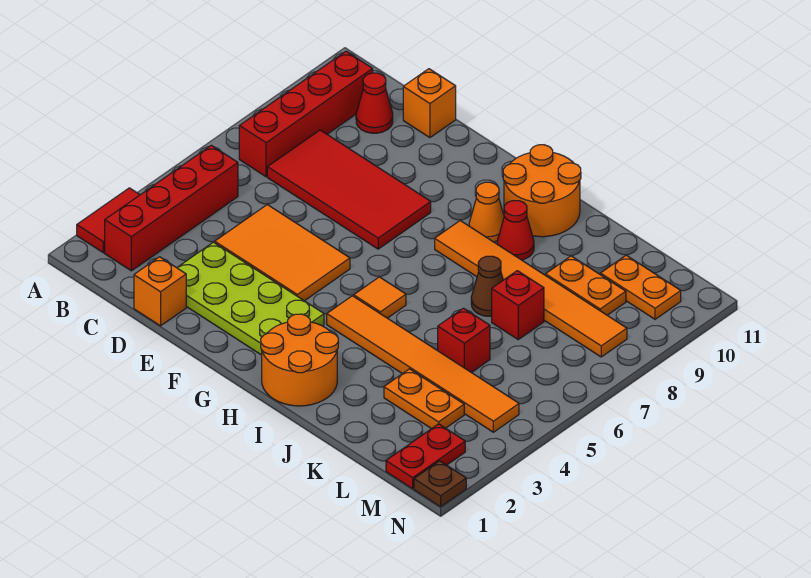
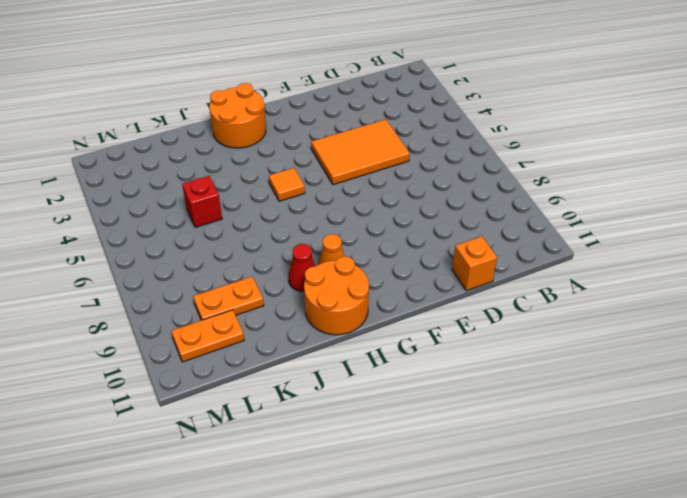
none -> red 1x2 tile [77,188,140,253]
none -> red 1x4 brick [105,145,238,271]
none -> red 1x4 brick [239,51,373,177]

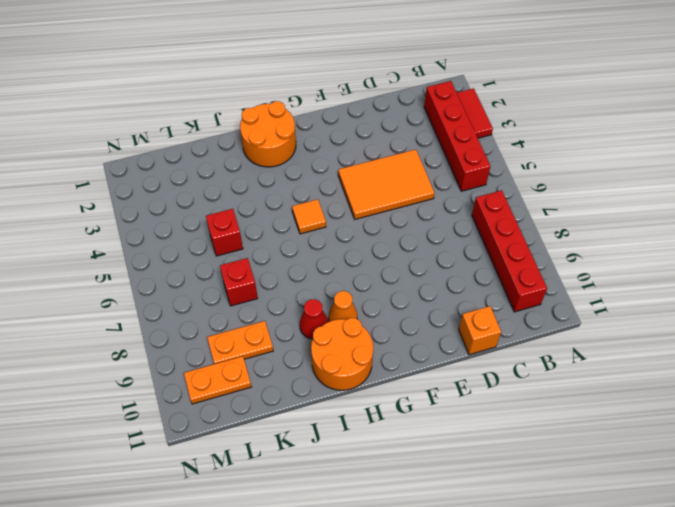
none -> red 2x4 tile [267,130,431,249]
none -> red 1x1 cone [356,73,393,133]
none -> orange 1x1 brick [134,257,186,326]

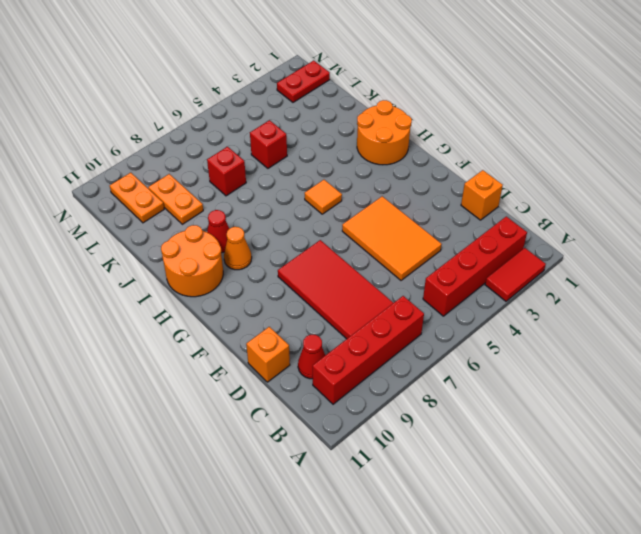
none -> lime 2x4 plate [177,242,324,355]
none -> orange 1x6 tile [327,296,519,432]
none -> orange 1x6 tile [435,221,627,357]

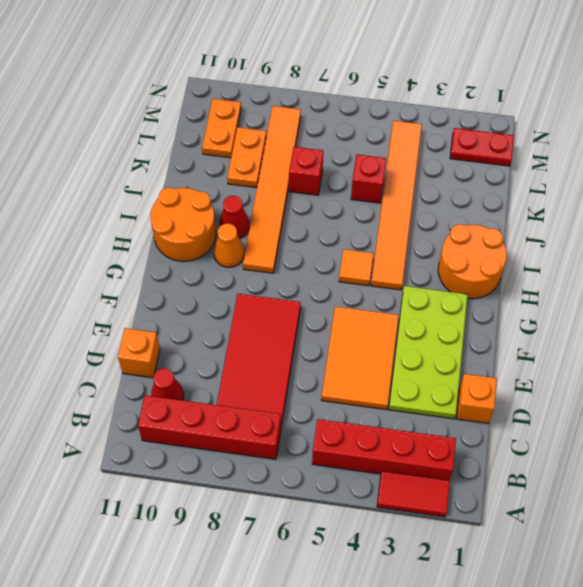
none -> brown 1x1 cone [471,256,503,316]
none -> orange 1x2 plate [384,369,464,429]
none -> brown 1x1 plate [414,461,466,507]

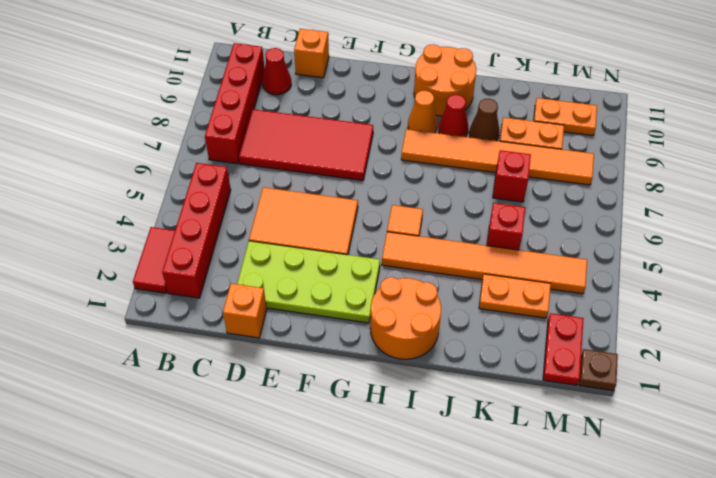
brown 1x1 cone [469,99,499,141] -> brown 1x1 cone moved to [471,256,503,316]

